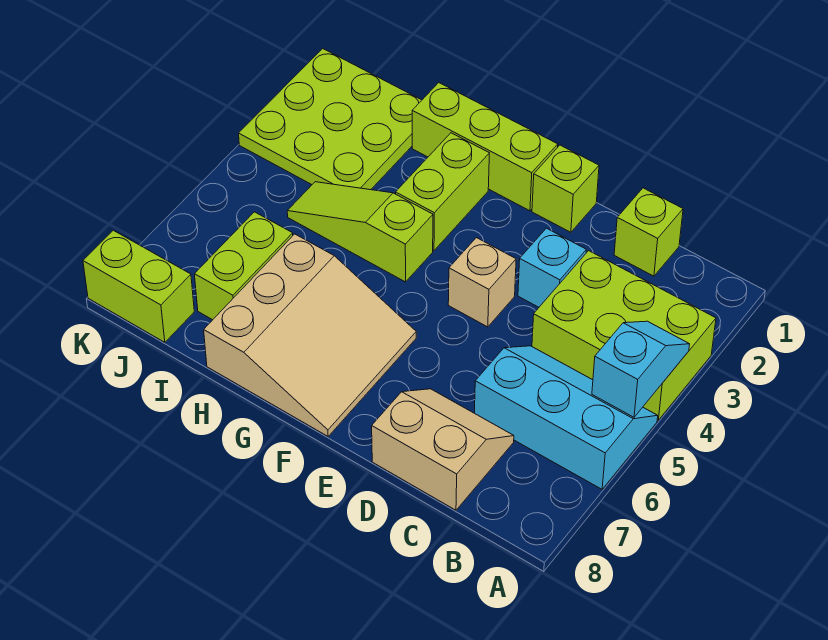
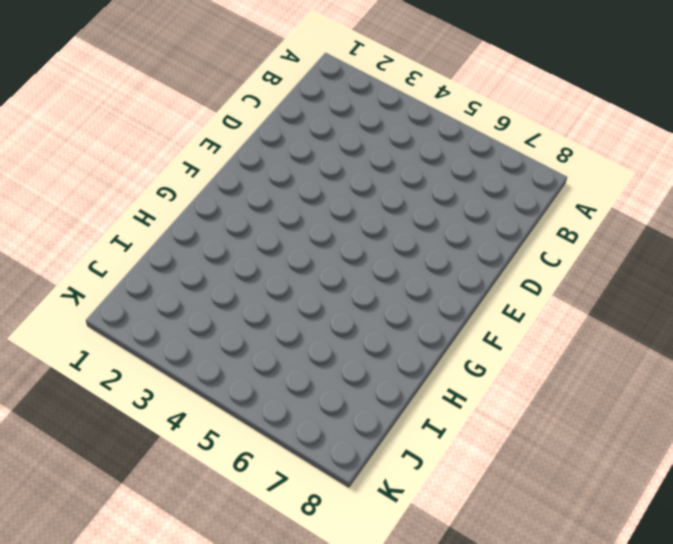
none -> lime 2x3 brick [532,251,716,420]
none -> cyan 2x3 slope [475,346,658,489]
none -> lime 1x1 brick [614,188,683,276]

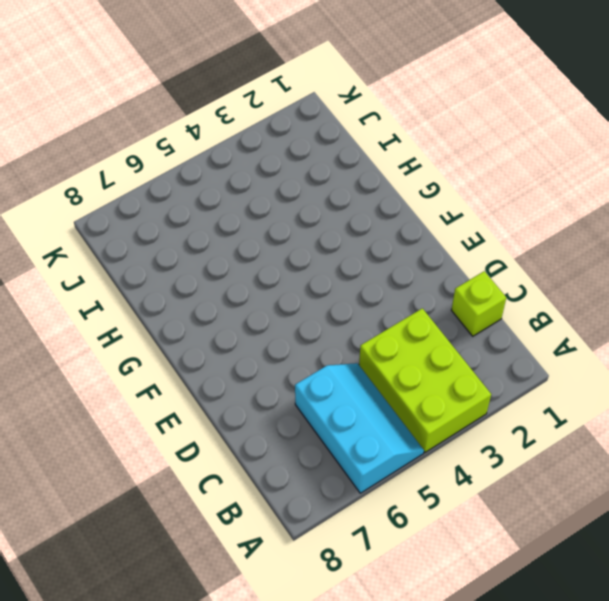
none -> tan 2x2 slope [372,389,514,510]
none -> cyan 1x1 brick [518,228,586,307]
none -> lime 1x1 brick [532,145,599,232]

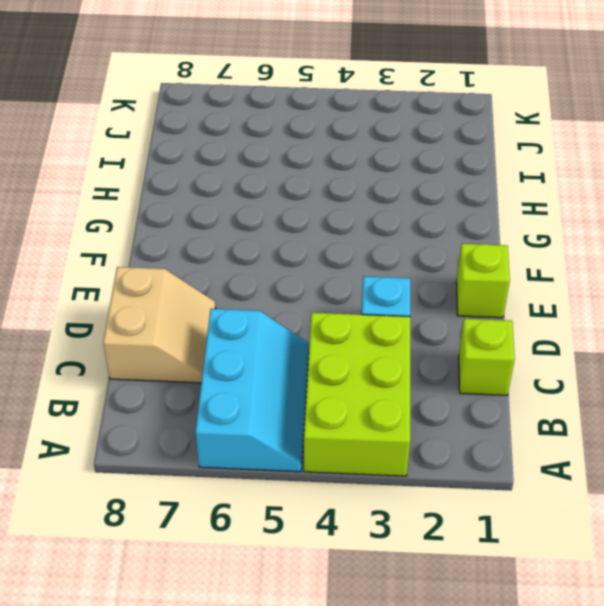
none -> tan 1x1 brick [448,238,516,327]
none -> lime 1x3 brick [412,83,558,211]
none -> tan 3x3 slope [204,234,416,436]

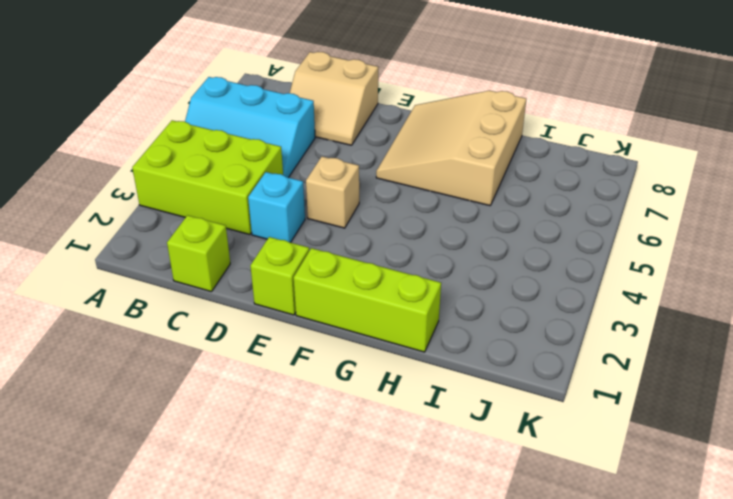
none -> lime 1x2 brick [396,133,489,250]
none -> lime 1x3 slope [287,182,433,282]
none -> lime 3x3 plate [239,49,422,190]

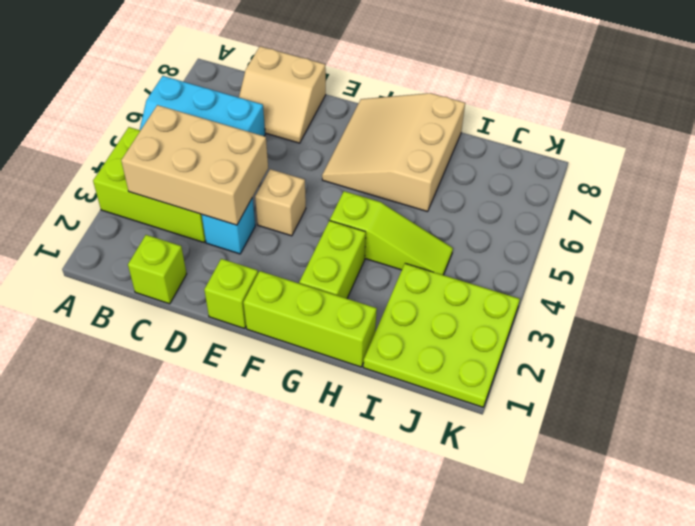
tan 2x3 brick [121,105,268,225] -> none
none -> lime 1x2 brick [194,212,293,320]
none -> lime 1x2 brick [83,230,194,342]
none -> cyan 1x2 slope [592,321,690,417]

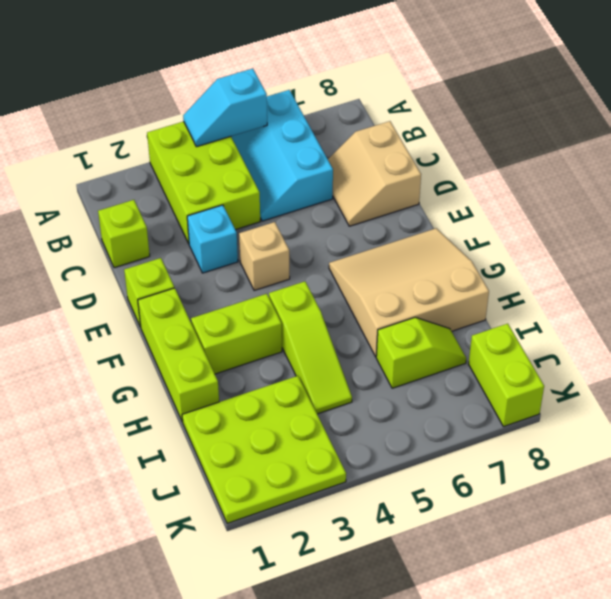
lime 1x2 slope [376,318,466,388] -> lime 1x2 brick [194,212,293,320]

